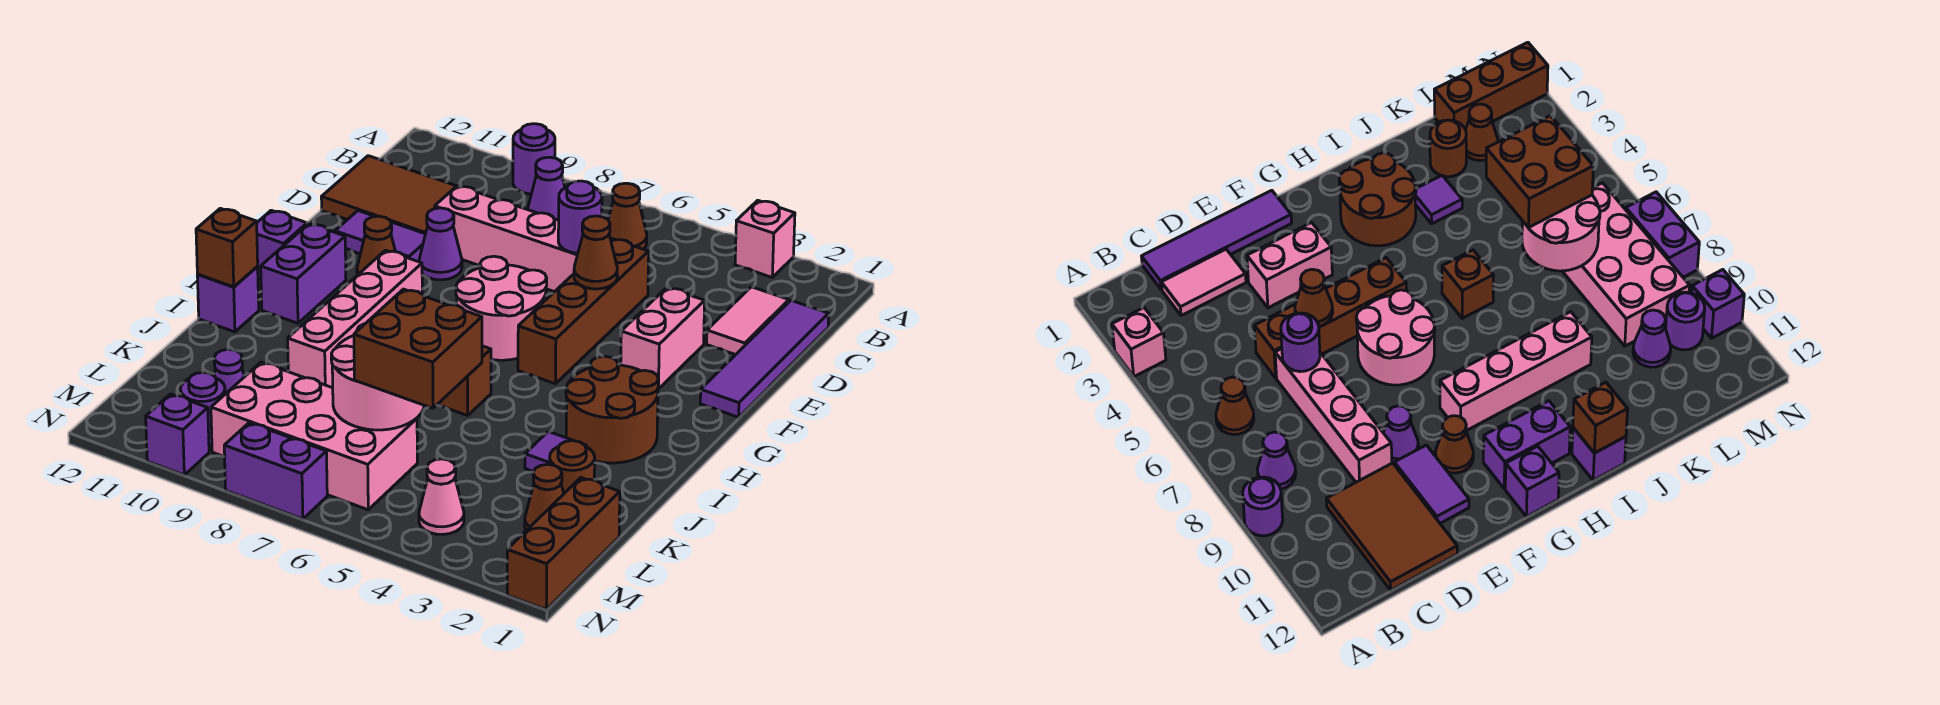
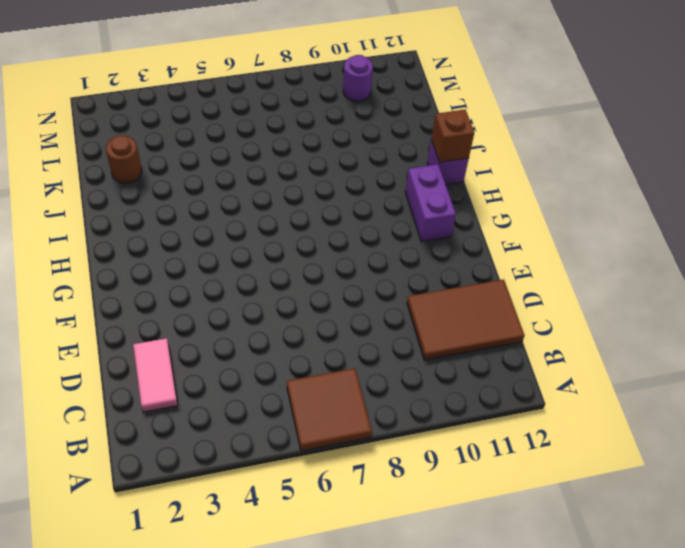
brown 2x2 tile [287,368,372,451] -> brown 1x1 cone [608,183,647,249]
none -> pink 1x1 brick [735,200,795,277]
none -> purple 1x1 round brick [513,124,555,194]
none -> purple 1x1 cone [528,157,565,220]
none -> purple 1x4 tile [700,301,829,417]

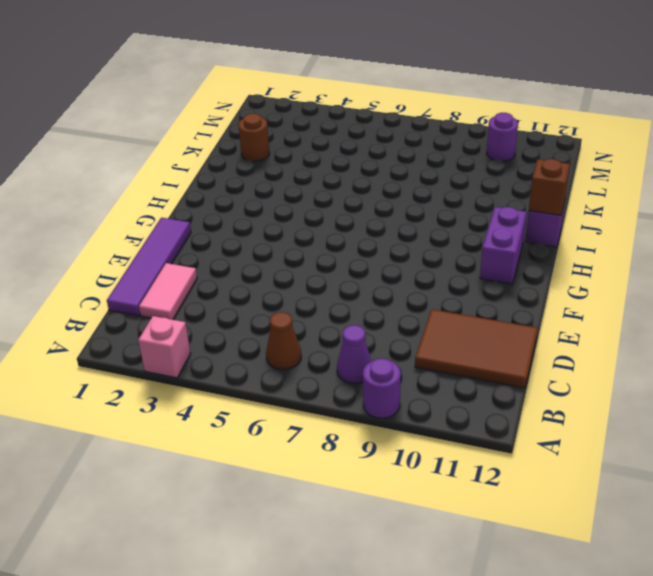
none -> brown 1x4 brick [518,239,649,384]
none -> pink 1x4 brick [435,186,578,292]
none -> pink 1x2 brick [621,288,705,389]
none -> purple 1x1 cone [419,208,462,280]

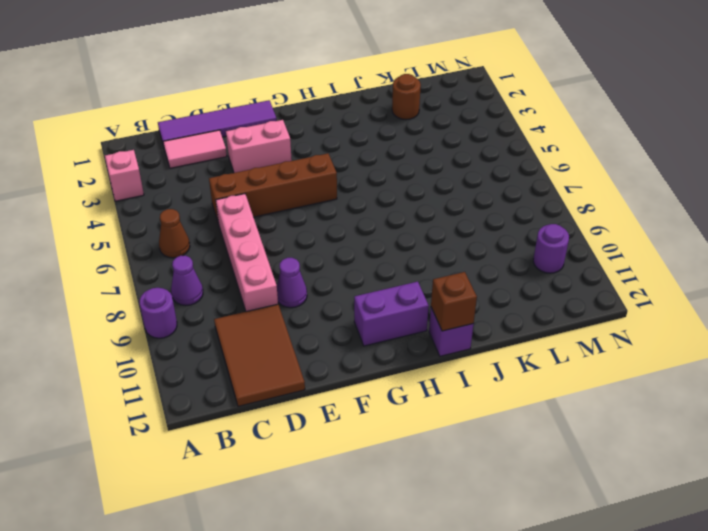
none -> purple 1x2 tile [335,211,425,262]
none -> pink 2x2 round brick [456,256,547,360]
none -> brown 1x1 cone [357,216,395,275]
none -> pink 1x4 brick [288,250,422,388]

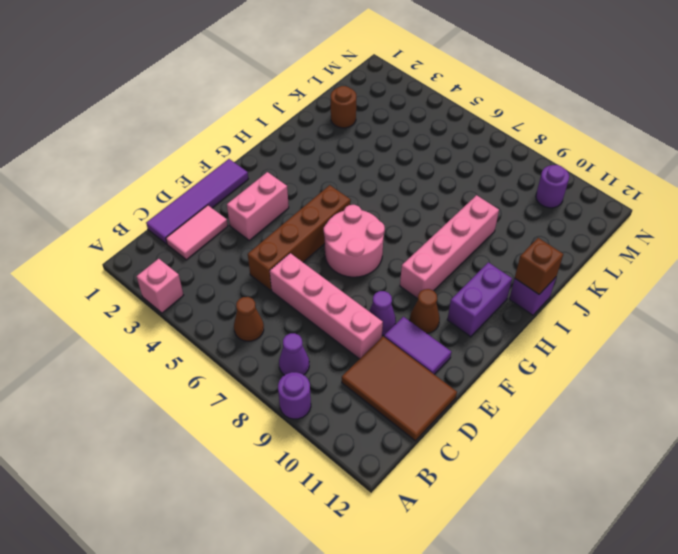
none -> purple 1x1 brick [257,210,307,279]
none -> brown 2x2 round brick [566,356,659,463]
none -> brown 1x1 brick [437,346,491,416]
none -> purple 1x1 tile [525,432,586,472]

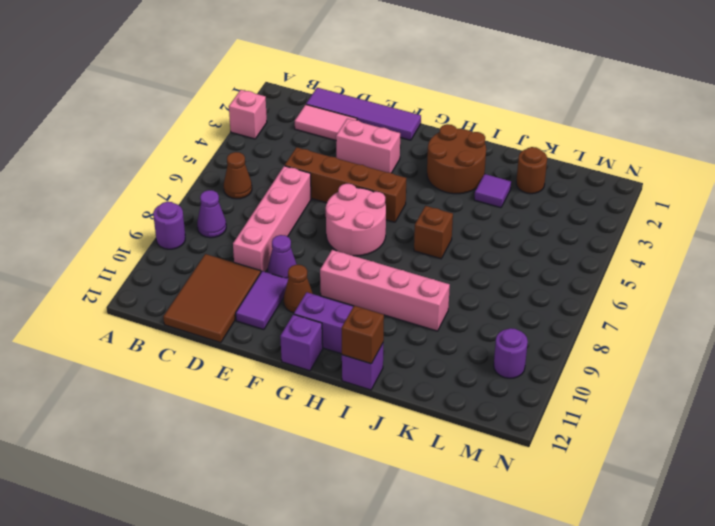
none -> brown 1x3 brick [507,478,620,609]
none -> brown 1x1 cone [525,464,564,531]
none -> pink 2x4 brick [211,362,417,510]
none -> purple 1x1 cone [214,349,244,394]

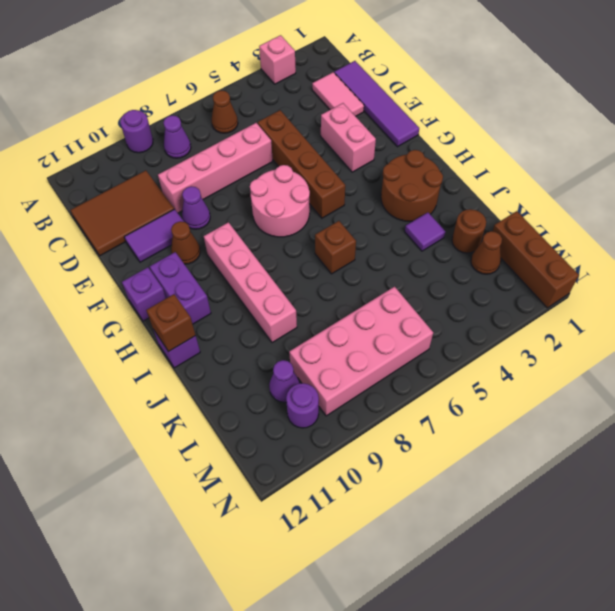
none -> pink 1x1 cone [419,459,464,534]
none -> purple 1x2 brick [224,423,327,519]
none -> purple 1x1 brick [146,394,209,475]
none -> purple 1x1 round brick [558,181,602,253]

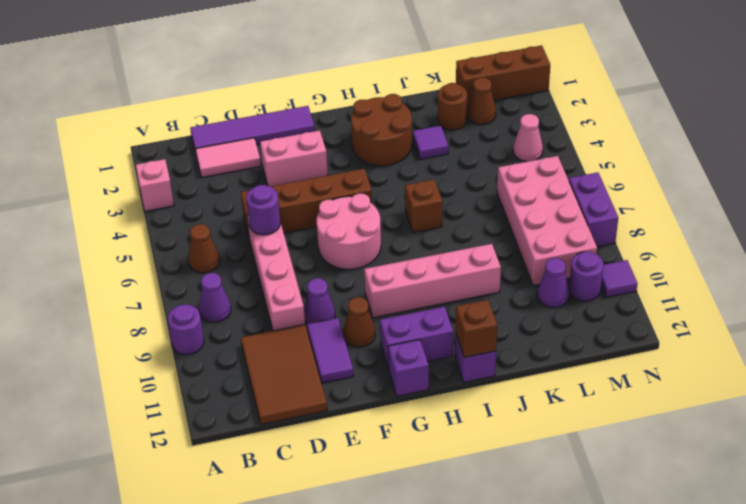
purple 1x1 tile [601,260,638,298] -> purple 1x1 brick [146,394,209,475]
none -> brown 1x1 cone [574,216,617,289]
none -> pink 2x2 round brick [331,324,424,430]
none -> brown 2x2 brick [354,289,482,408]

